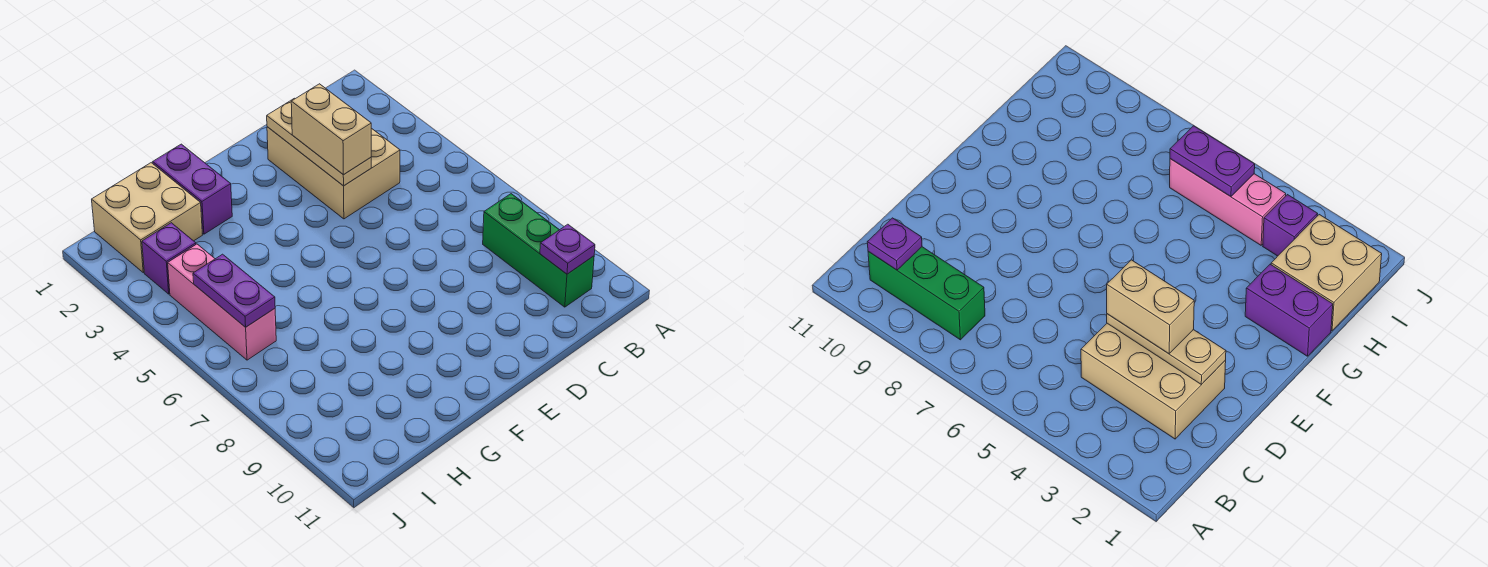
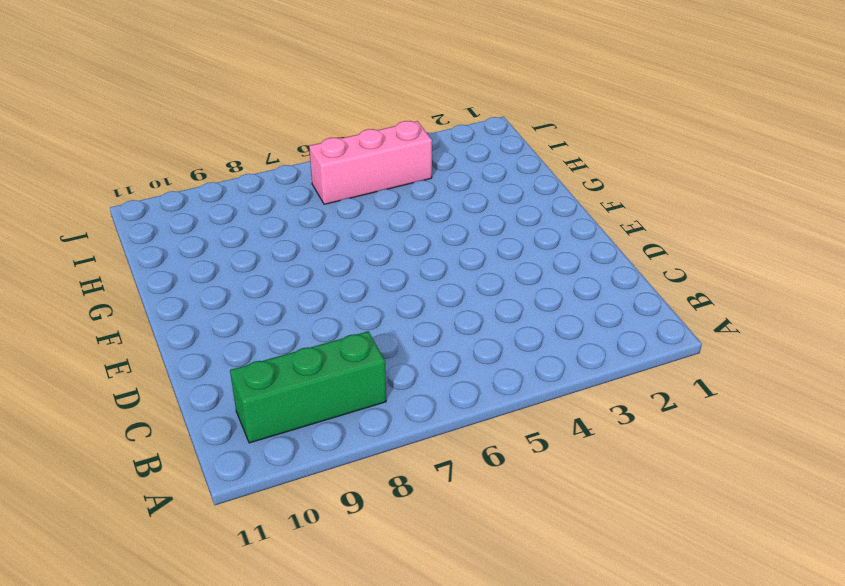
none -> tan 2x3 brick [267,127,400,219]
none -> purple 1x2 brick [153,144,232,234]

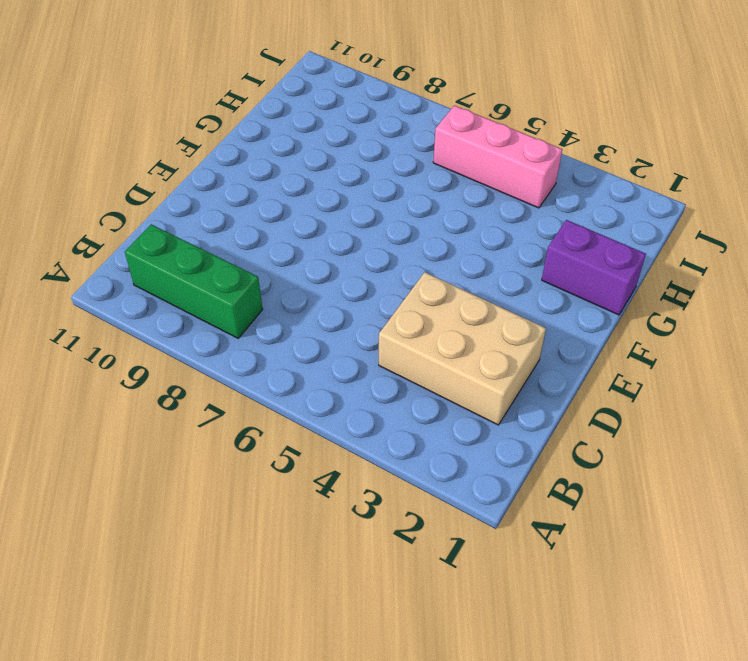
none -> tan 2x2 brick [92,163,202,273]
none -> purple 1x1 brick [142,223,196,294]

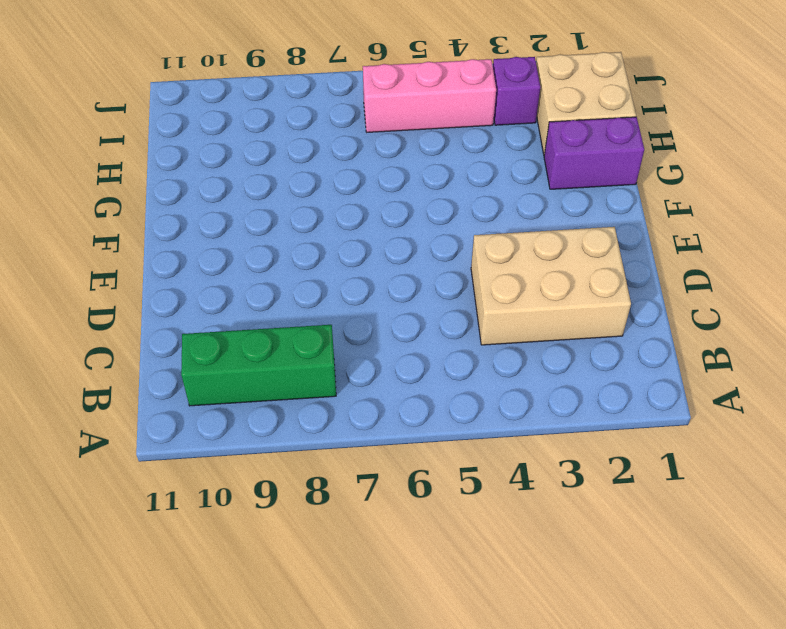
none -> purple 1x1 plate [540,224,595,274]
none -> tan 1x3 plate [267,98,371,186]

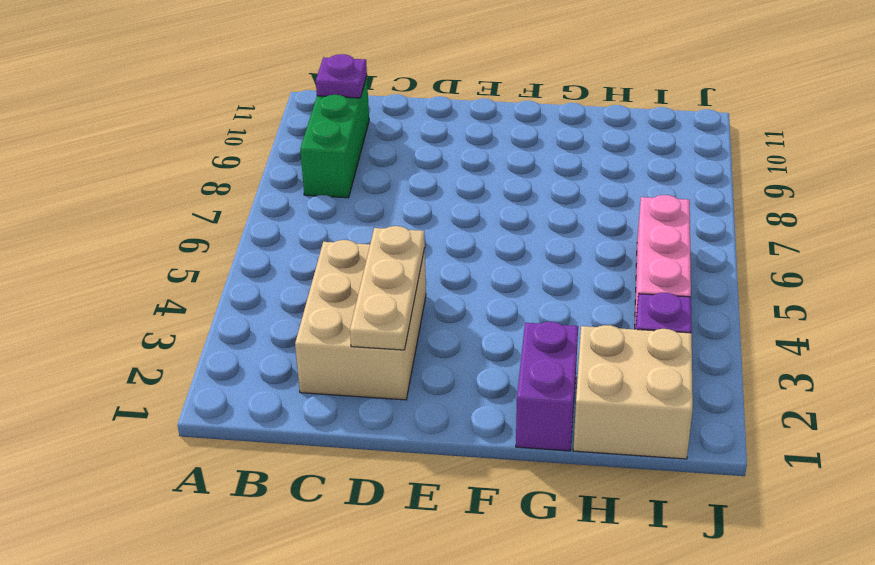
none -> purple 1x2 plate [193,254,275,327]
none -> tan 1x2 brick [291,84,371,175]

